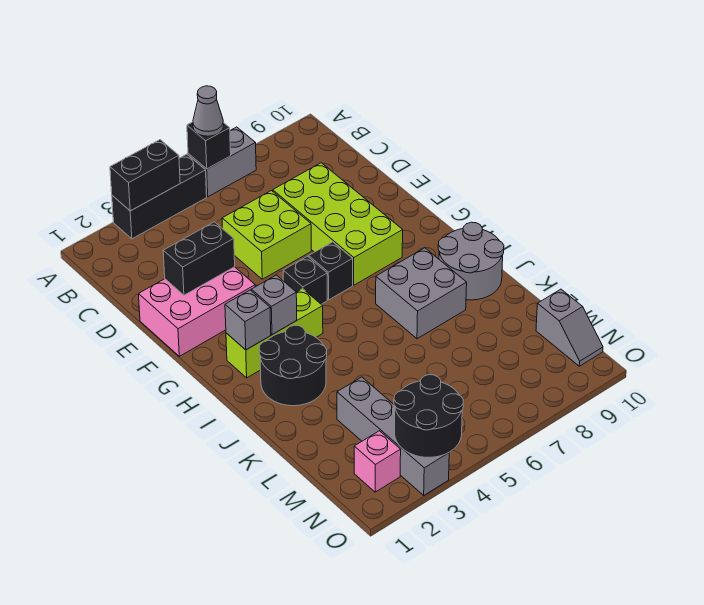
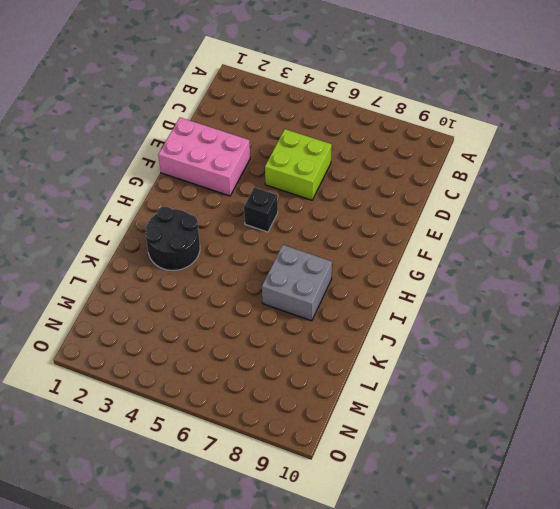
none -> black 1x3 brick [112,154,207,239]
none -> grey 1x2 brick [188,127,256,197]
none -> lime 2x4 brick [273,163,403,285]

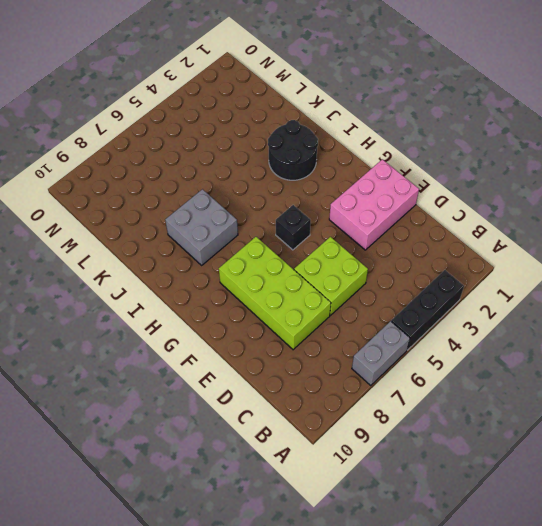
none -> black 1x1 brick [309,242,353,300]
none -> lime 1x3 brick [226,289,323,378]
none -> grey 2x2 round brick [438,222,504,300]

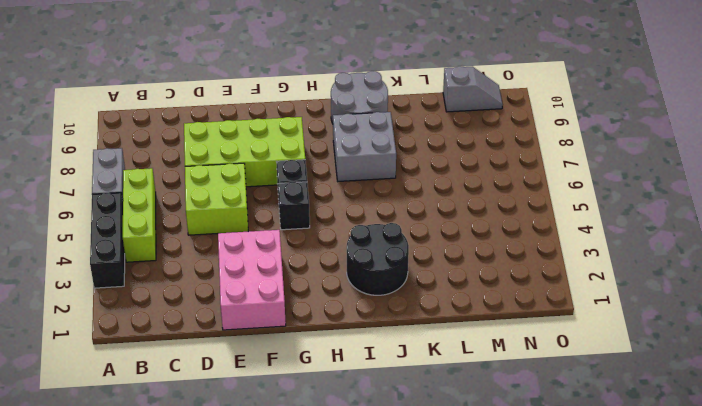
lime 1x3 brick [123,168,156,262] -> lime 1x3 brick moved to [226,289,323,378]
none -> grey 1x4 brick [337,377,449,495]
none -> pink 1x1 brick [354,431,401,492]
none -> black 1x2 brick [110,140,180,211]

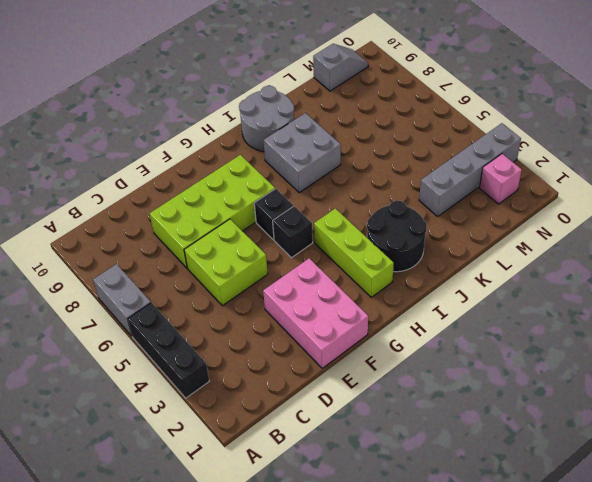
none -> black 1x2 brick [110,140,180,211]
none -> black 1x1 brick [187,122,231,169]
none -> black 1x2 brick [163,222,235,295]

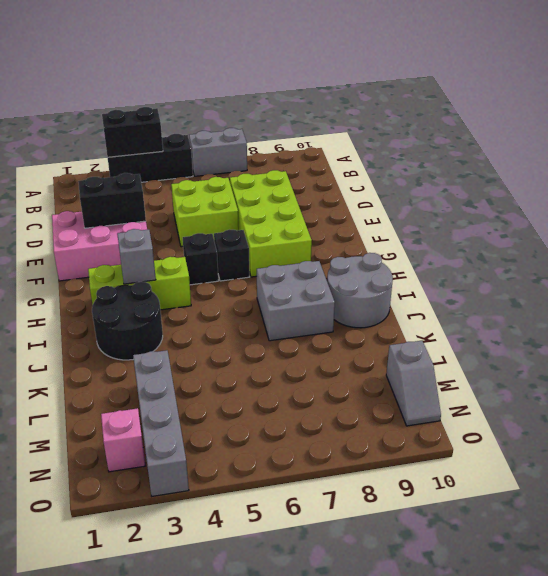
none -> black 1x1 brick [187,122,231,169]
none -> grey 1x1 brick [225,290,271,350]
none -> black 2x2 round brick [394,375,463,457]

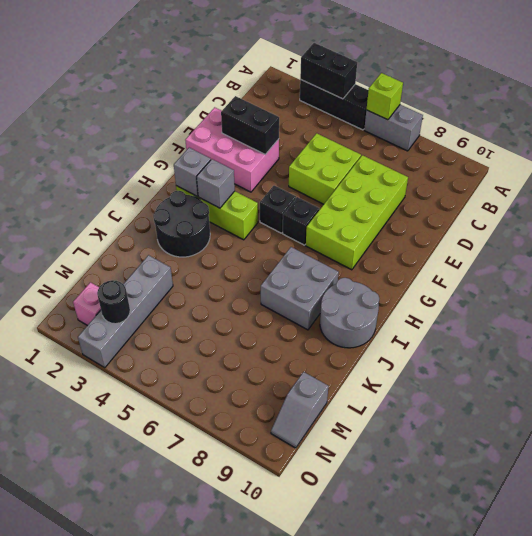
lime 1x1 brick [366,73,403,120] -> black 1x1 brick [187,122,231,169]
black 1x1 round brick [97,280,130,324] -> black 2x2 round brick [394,375,463,457]
none -> grey 1x1 cone [193,86,224,136]

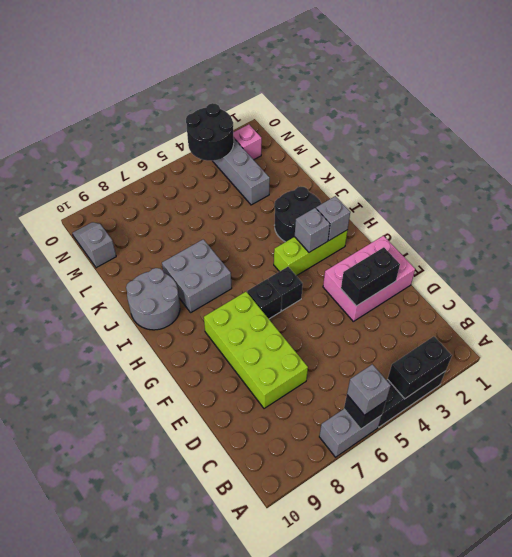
grey 1x1 brick [347,364,391,415] -> grey 1x1 cone [193,86,224,136]
none -> lime 2x2 brick [222,191,311,279]

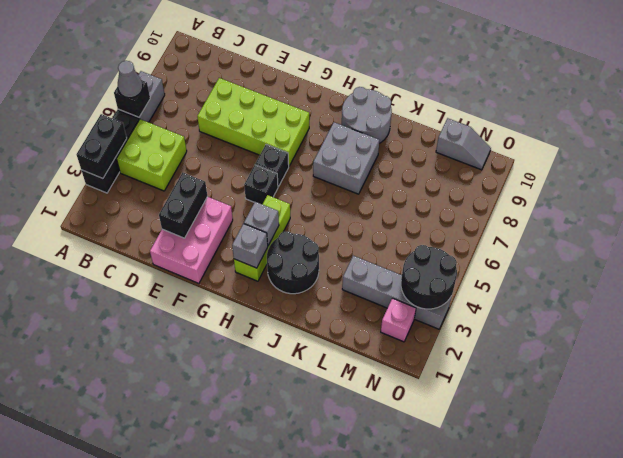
lime 2x2 brick [117,119,187,191] -> lime 2x2 brick moved to [222,191,311,279]

